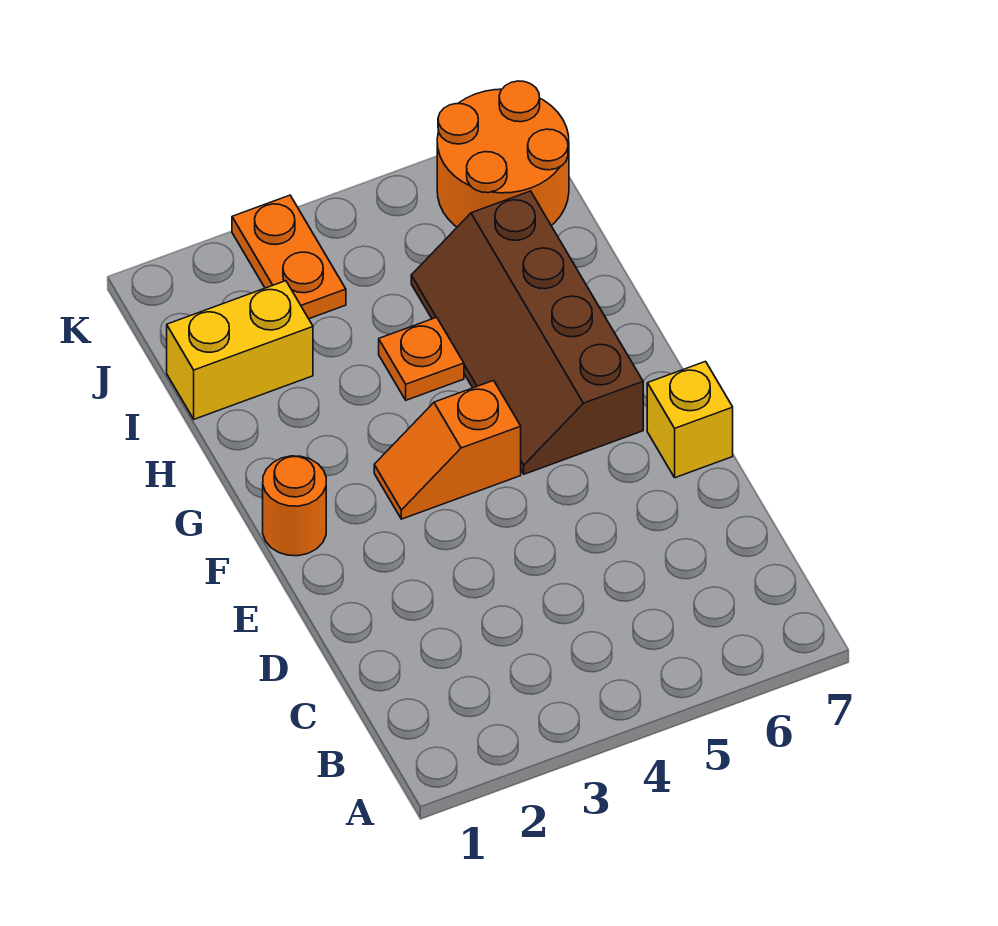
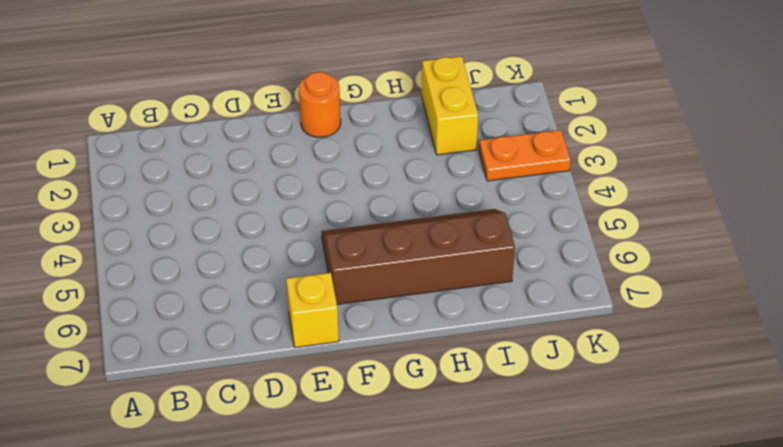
none -> orange 1x2 slope [374,381,521,519]
none -> orange 1x1 plate [379,317,464,400]

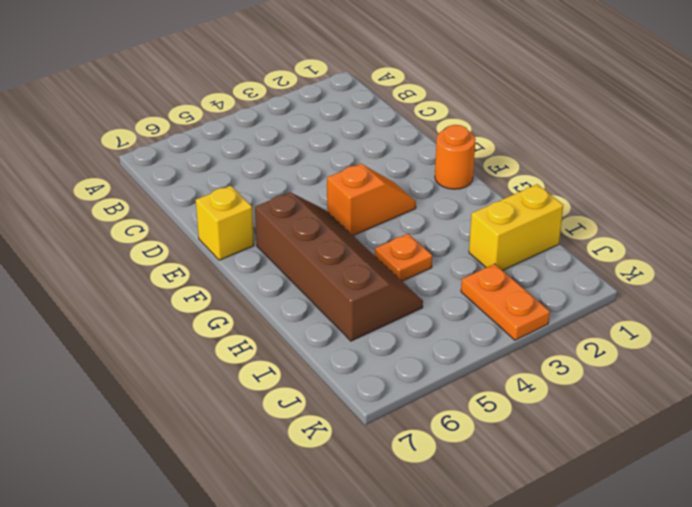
none -> orange 2x2 round brick [437,81,569,227]

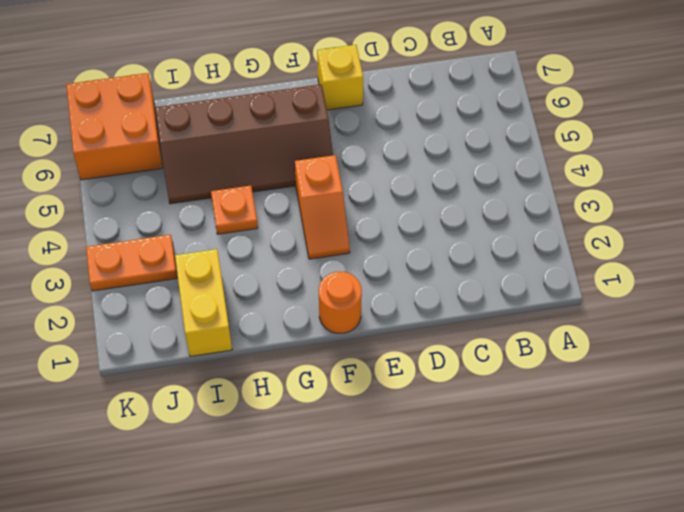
orange 2x2 brick [66,73,163,180] -> orange 2x2 round brick [437,81,569,227]

